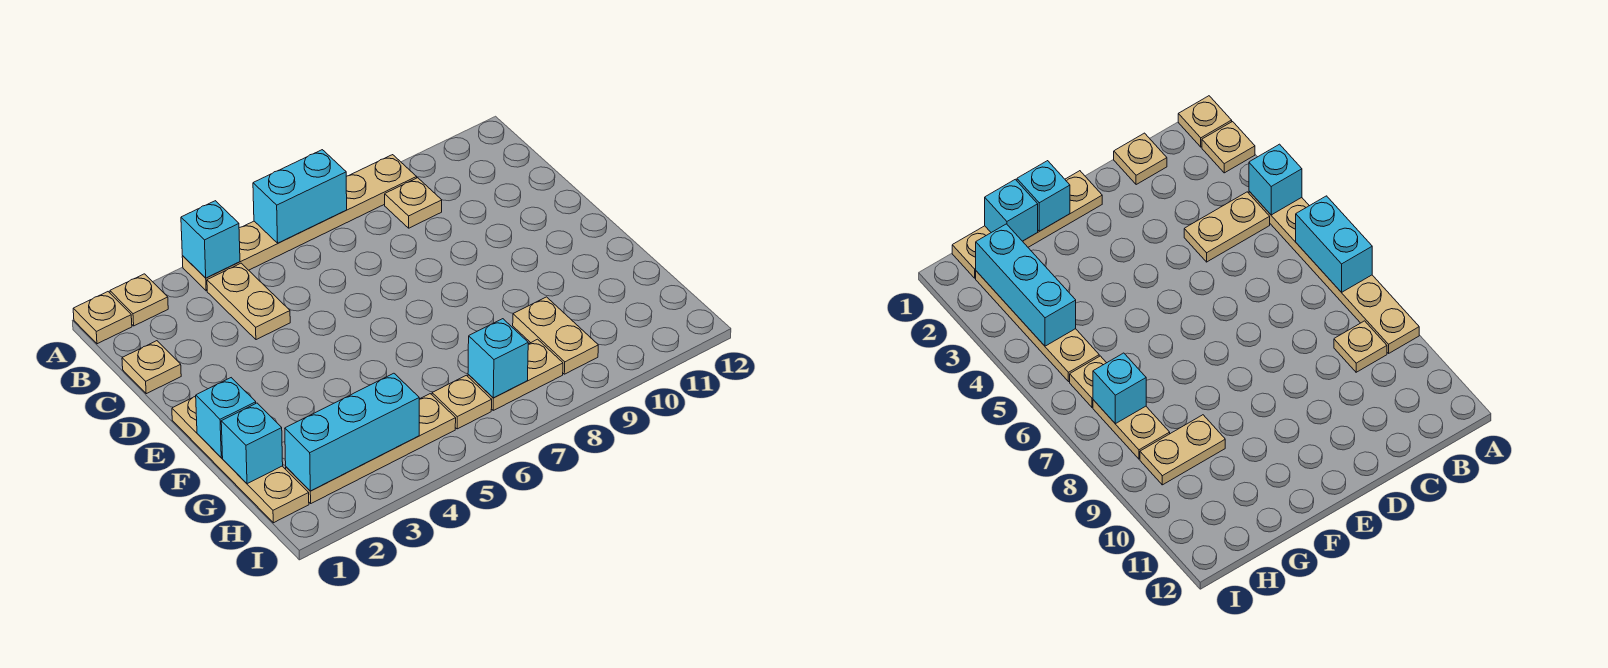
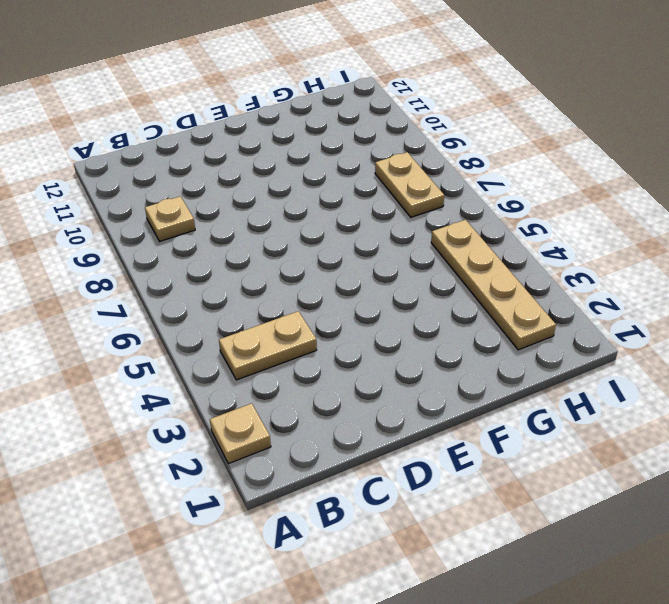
none -> tan 1x1 plate [73,292,132,344]
none -> tan 1x6 plate [182,155,417,291]
none -> tan 1x1 plate [122,341,181,394]

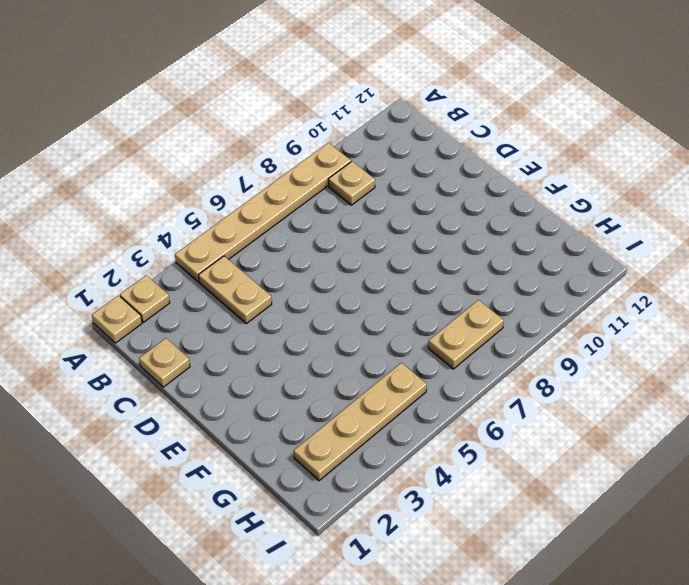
none -> tan 1x4 plate [172,397,309,523]
none -> tan 1x2 plate [513,297,598,374]
none -> tan 1x1 plate [432,375,492,429]

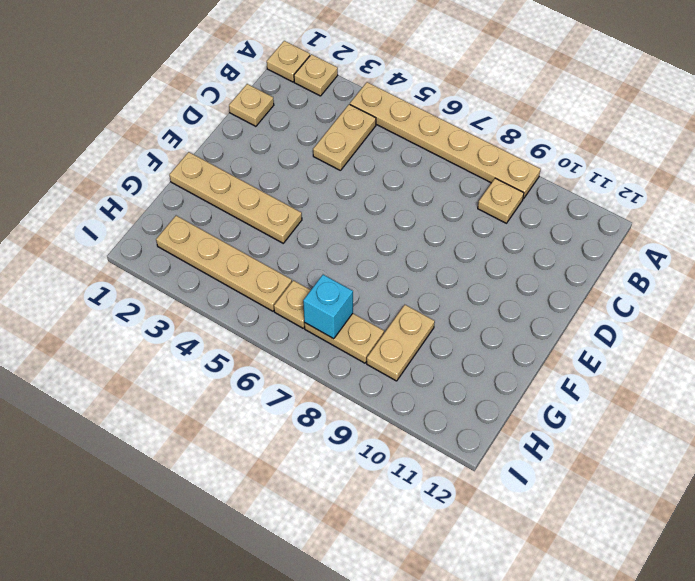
tan 1x4 plate [169,152,302,243] -> tan 1x4 plate turned to [172,397,309,523]
none -> cyan 1x1 brick [181,201,240,278]
none -> cyan 1x2 brick [253,150,347,243]
none -> cyan 1x1 brick [195,378,256,458]

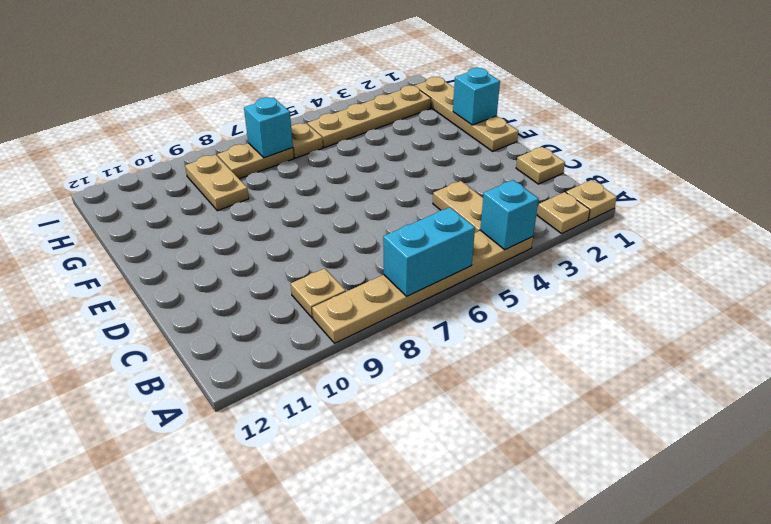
none -> cyan 1x1 brick [221,403,283,484]
none -> cyan 1x3 brick [285,373,419,491]

